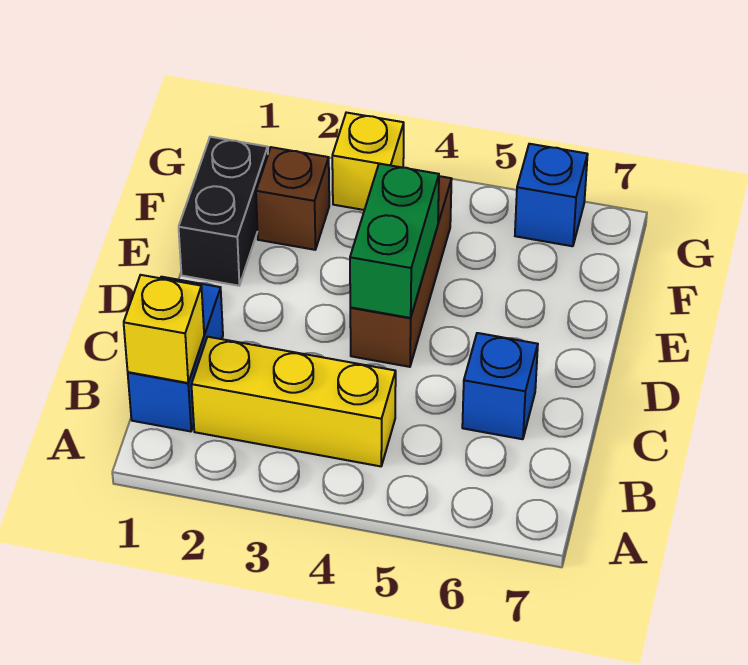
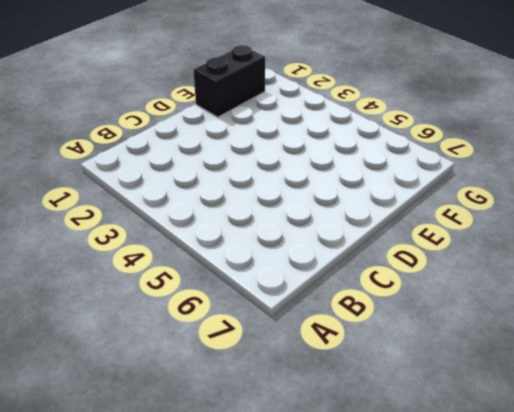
none -> blue 1x2 brick [128,277,223,431]
none -> yellow 1x3 brick [191,337,396,466]

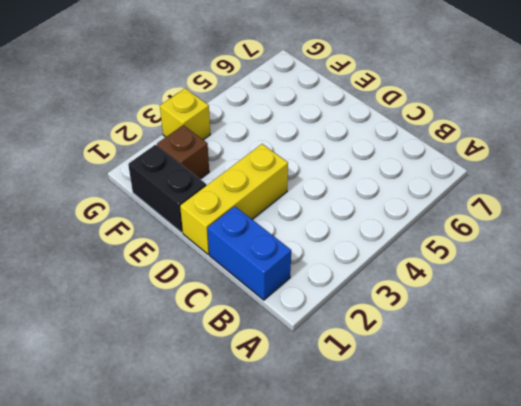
yellow 1x3 brick [180,144,288,254] -> yellow 1x3 brick moved to [191,337,396,466]
none -> blue 1x1 brick [462,333,538,439]
none -> brown 1x3 brick [350,176,452,367]

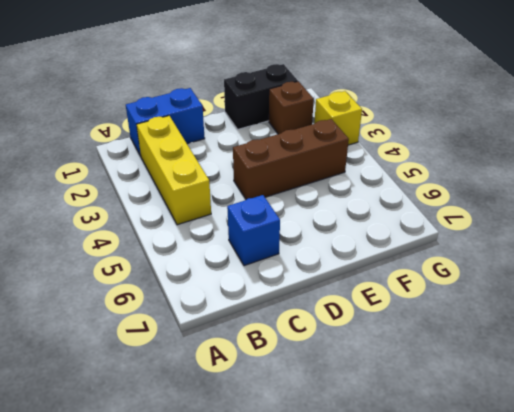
none -> blue 1x1 brick [515,144,588,246]
none -> yellow 1x1 brick [124,275,204,383]

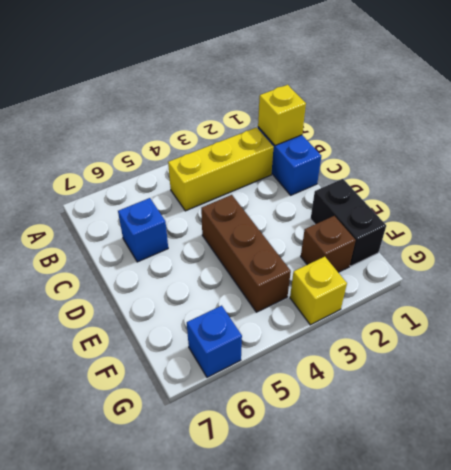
none -> green 1x2 brick [350,164,439,318]

